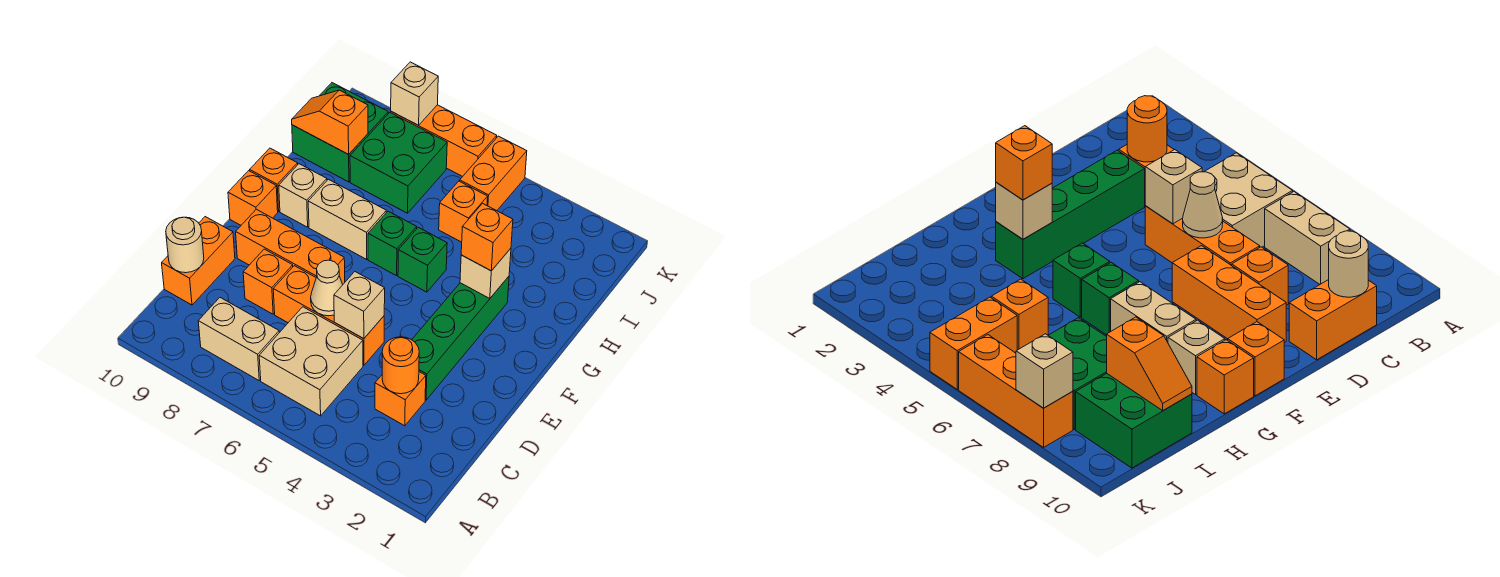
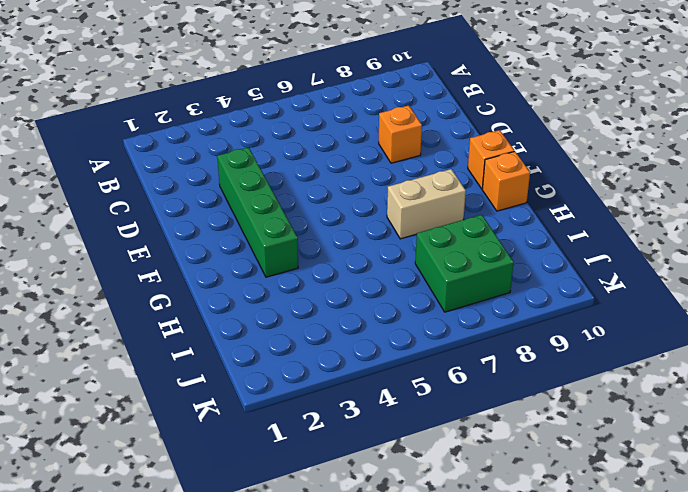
none -> tan 2x2 brick [259,307,363,416]
none -> tan 1x2 brick [198,298,279,380]
none -> orange 1x1 brick [375,372,426,426]

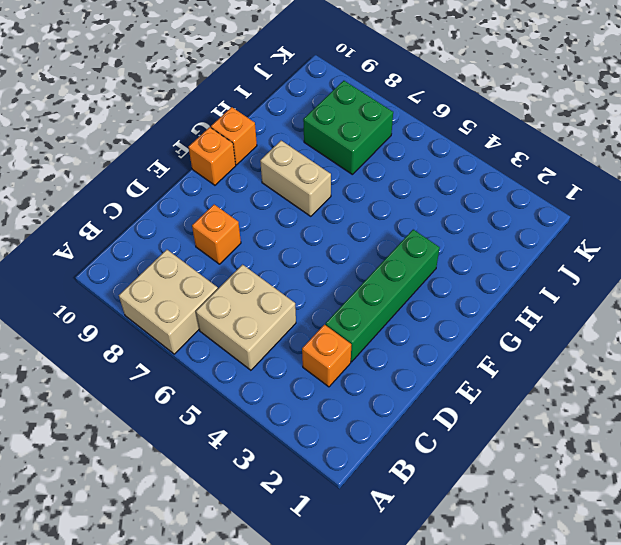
tan 2x2 brick [119,250,218,354] -> tan 1x2 brick [198,298,279,380]
none -> orange 1x2 brick [162,217,235,305]
none -> orange 1x3 brick [273,266,384,365]
none -> orange 1x3 brick [236,209,345,284]

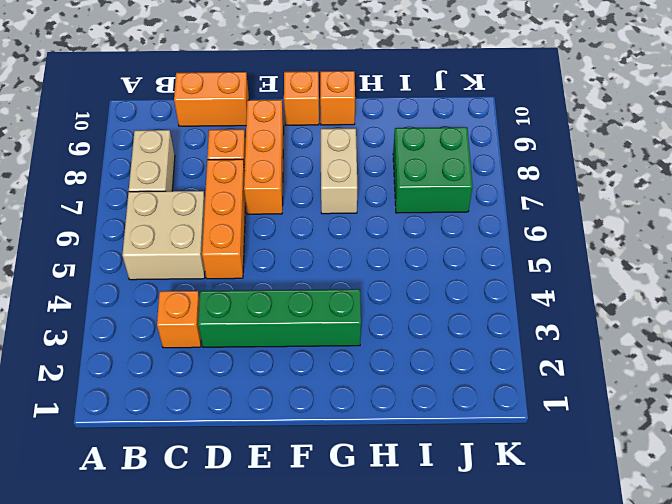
none -> green 1x1 brick [398,227,447,292]
none -> green 1x1 brick [368,211,417,276]
none -> tan 1x1 brick [279,164,327,227]

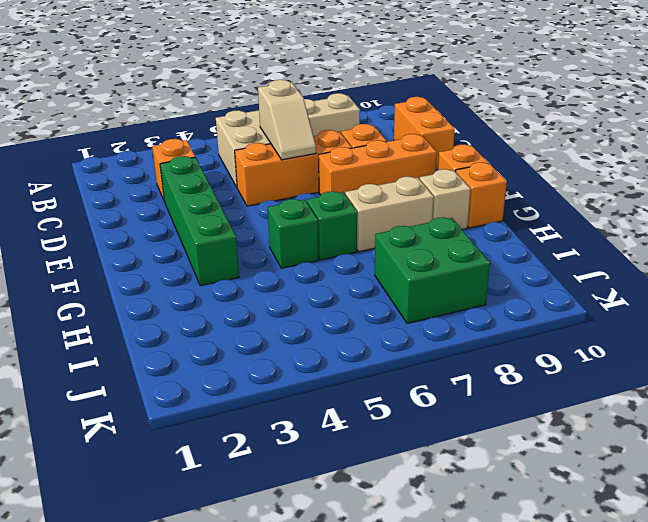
tan 1x2 slope [258,80,316,160] -> tan 1x1 cone [311,260,343,316]
none -> orange 1x1 brick [439,181,488,242]
none -> green 2x2 brick [292,83,388,182]
none -> orange 1x2 brick [460,136,527,211]

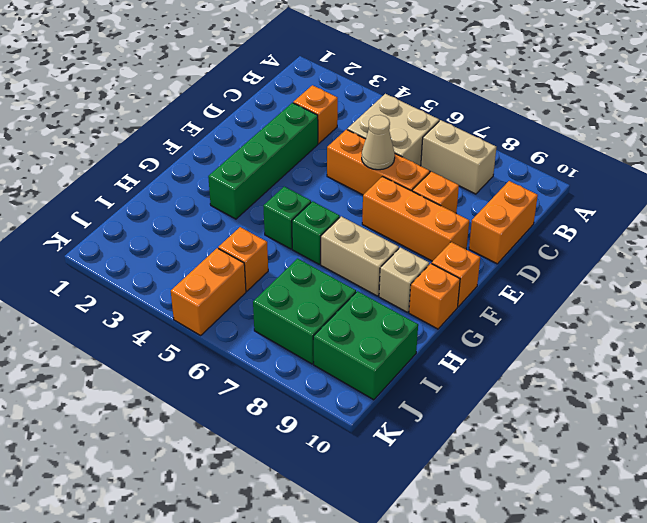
none -> orange 1x3 brick [391,105,497,177]
none -> orange 1x1 round brick [382,337,419,394]
none -> tan 1x1 round brick [166,217,204,273]

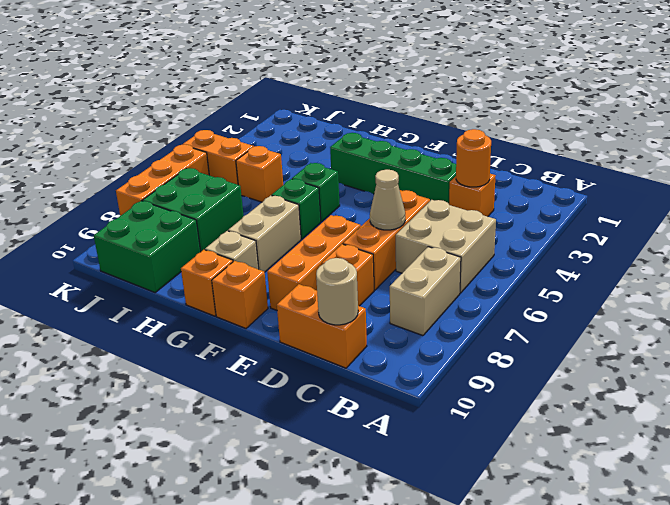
none -> tan 1x1 brick [334,272,385,339]
none -> tan 1x1 brick [460,248,511,299]
none -> orange 1x2 slope [292,90,368,154]

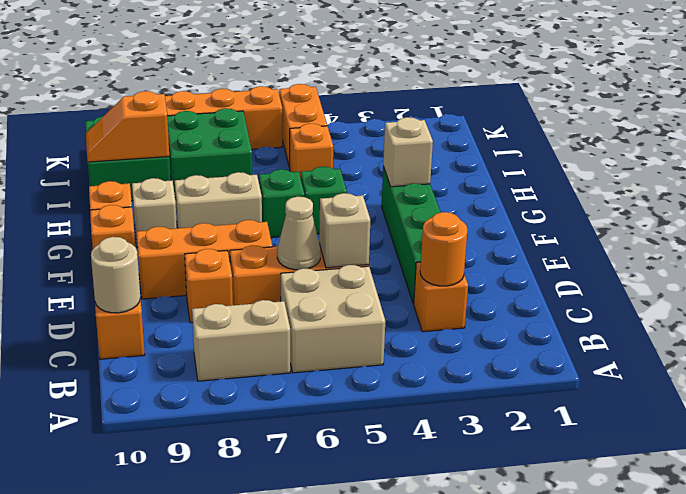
none -> tan 1x1 brick [391,62,438,125]
none -> orange 1x1 brick [461,203,513,271]

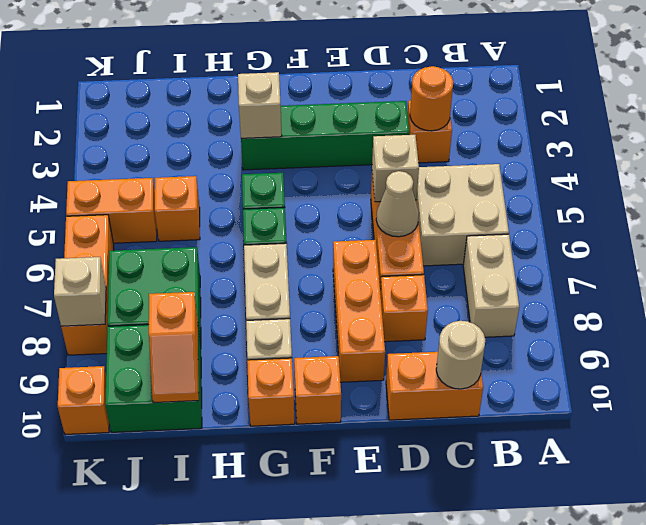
orange 1x1 brick [58,366,109,434] -> orange 1x1 brick moved to [461,203,513,271]

